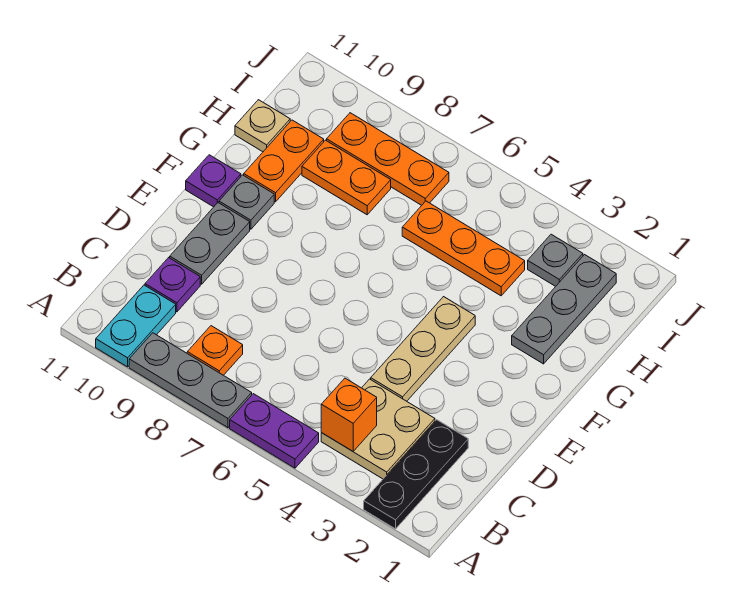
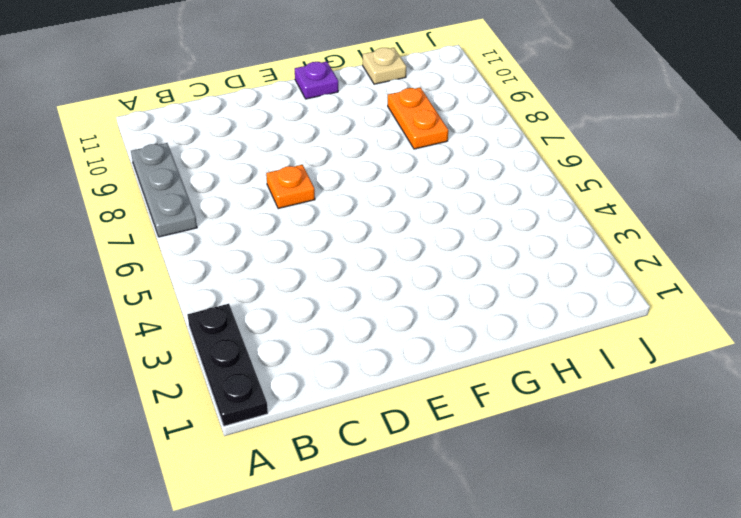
black 1x3 plate [187,304,268,426] -> black 1x3 plate turned to [364,420,468,529]
orange 1x1 plate [266,165,315,209] -> orange 1x1 plate moved to [187,326,243,375]
none -> purple 1x2 plate [230,394,319,468]
none -> cyan 1x2 plate [96,285,176,367]
none -> tan 2x2 plate [321,379,435,479]

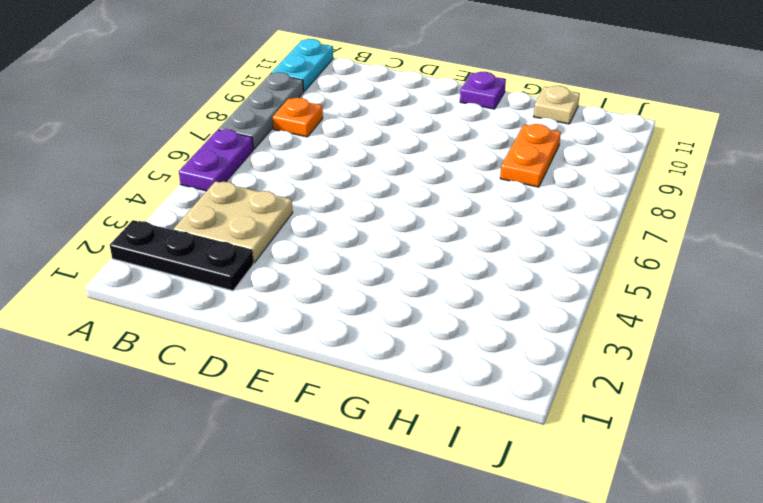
cyan 1x2 plate [271,39,333,91] -> cyan 1x2 plate turned to [96,285,176,367]
none -> purple 1x1 plate [145,258,200,312]
none -> tan 1x3 plate [371,297,475,401]
none -> grey 1x2 plate [170,203,250,284]

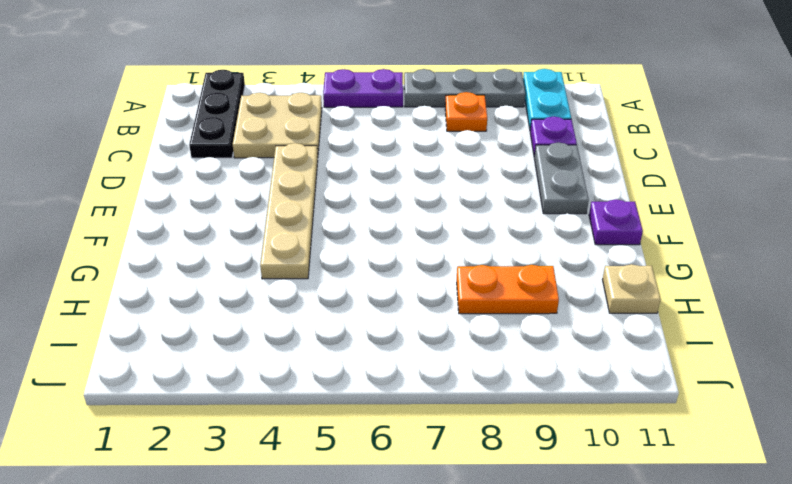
tan 1x4 plate [260,143,318,279] -> tan 1x3 plate [371,297,475,401]
none -> grey 1x1 plate [219,175,274,229]
none -> grey 1x3 plate [512,255,616,364]
none -> orange 1x2 plate [244,120,324,202]

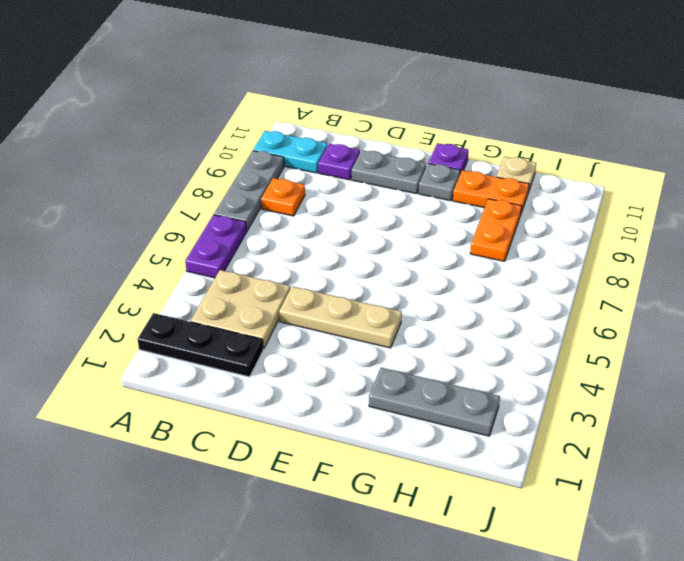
none -> orange 1x3 plate [402,201,525,296]
none -> grey 1x1 plate [528,234,583,286]
none -> orange 1x3 plate [327,113,449,205]

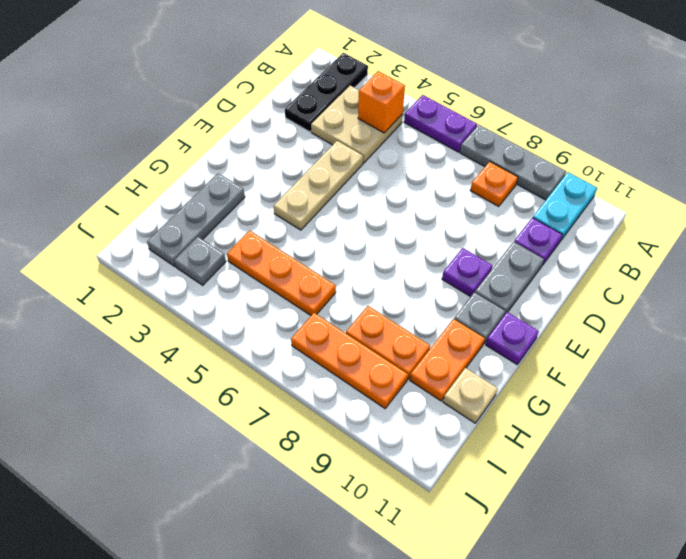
purple 1x1 plate [442,248,492,297] -> none

